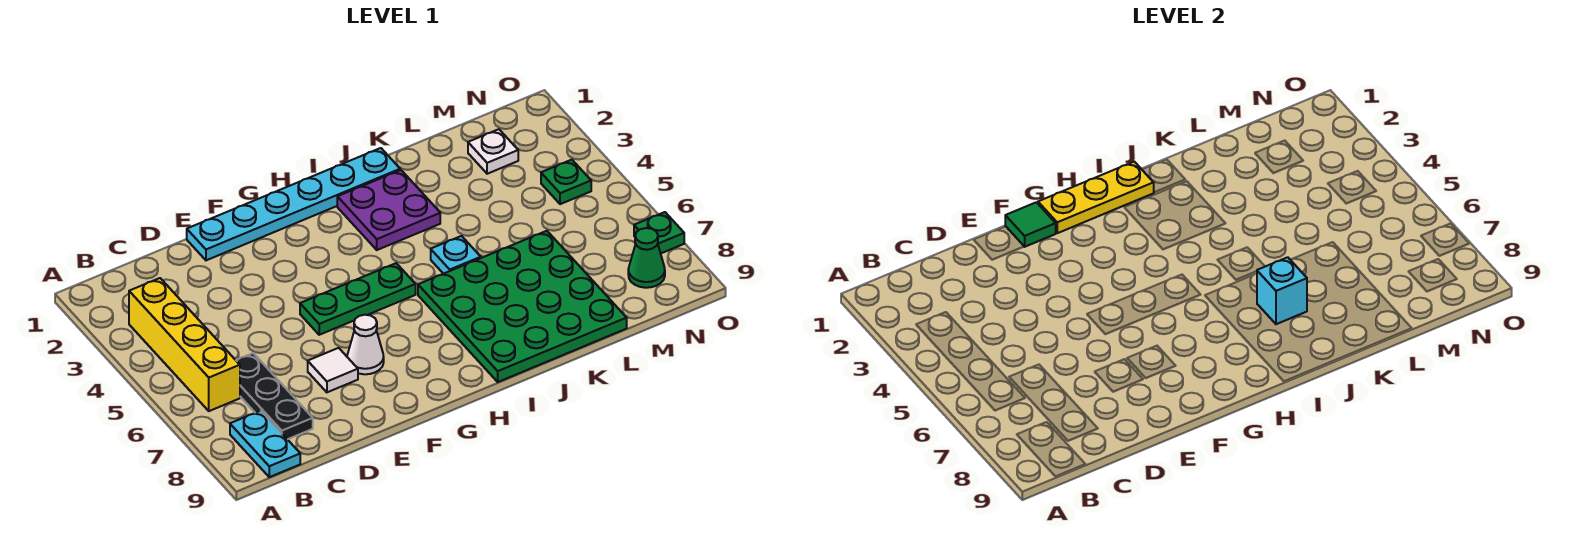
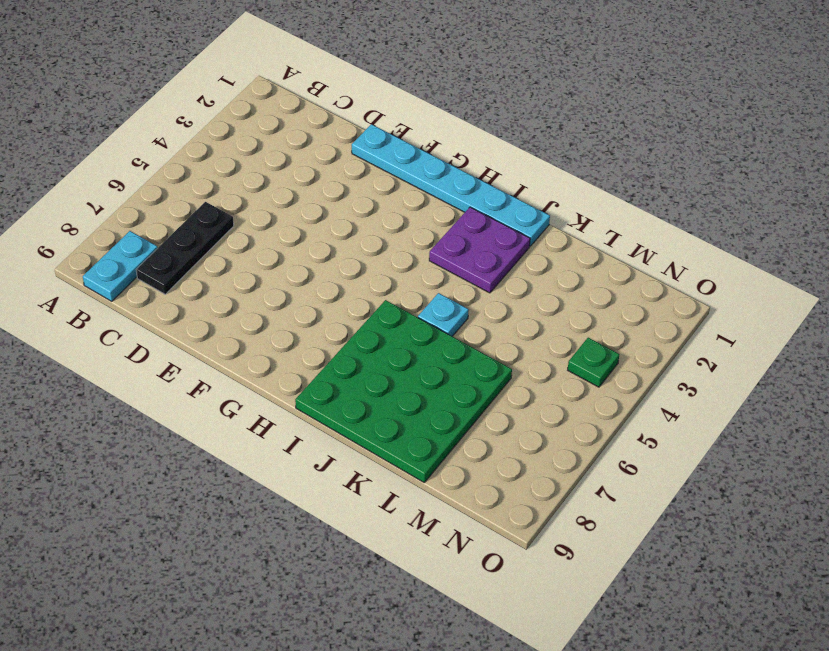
none -> yellow 1x4 brick [129,278,240,411]
none -> white 1x1 tile [308,348,358,392]
none -> green 1x3 plate [300,263,416,335]

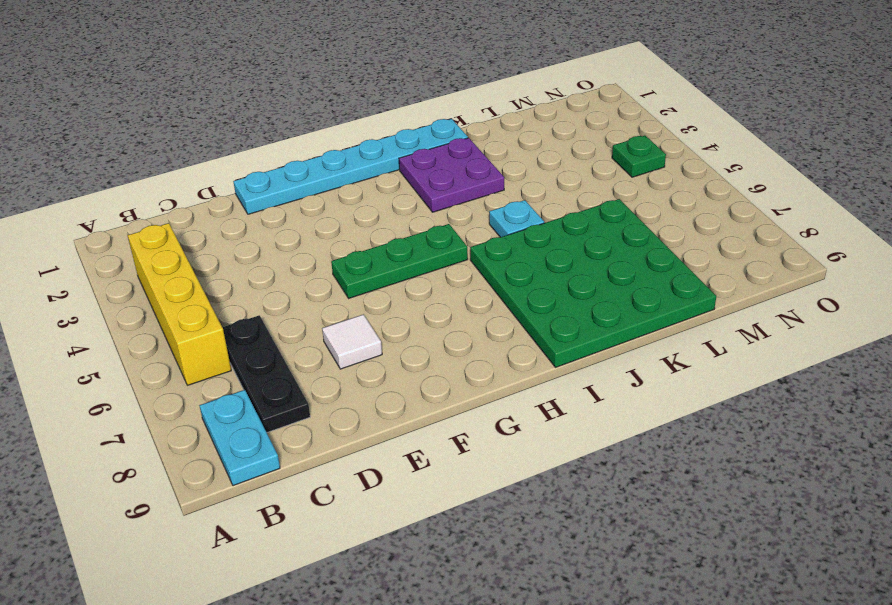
none -> white 1x1 cone [347,315,384,374]
none -> white 1x1 plate [468,129,518,174]
none -> green 1x1 cone [628,228,665,288]

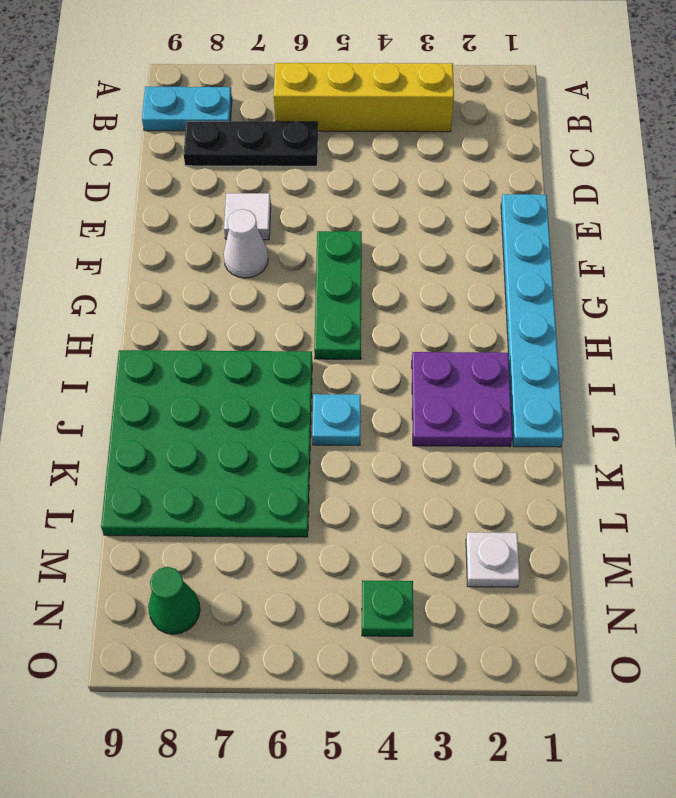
none -> green 1x1 plate [634,212,684,253]
none -> green 1x1 tile [1005,202,1056,247]
none -> yellow 1x3 plate [1038,162,1154,233]

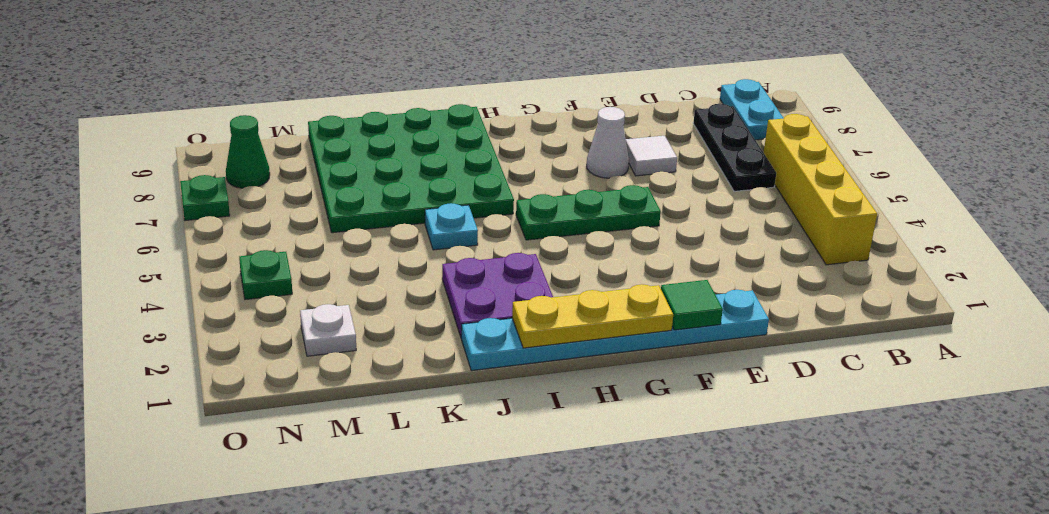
none -> cyan 1x1 brick [1257,257,1307,324]

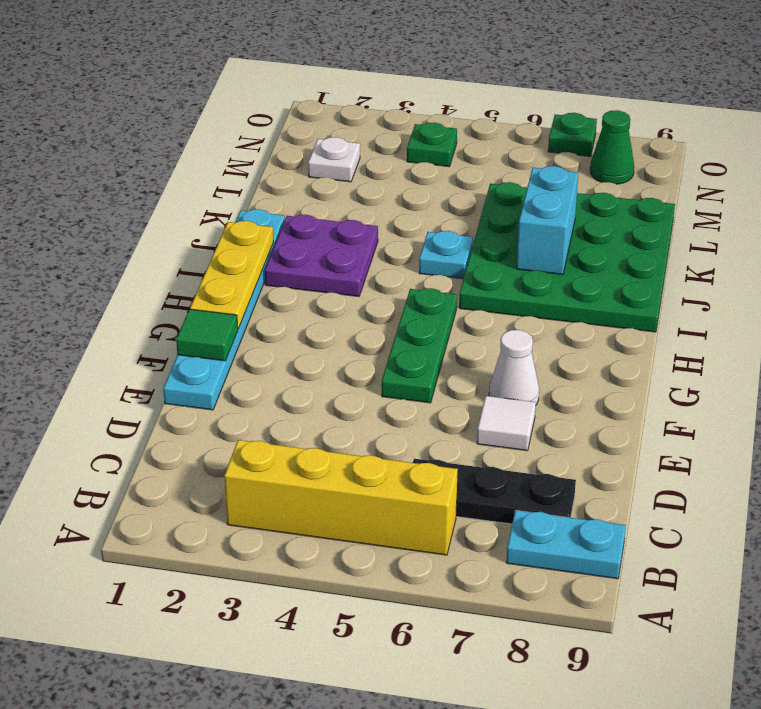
cyan 1x2 brick [517,166,578,275] -> cyan 1x1 brick [1257,257,1307,324]

